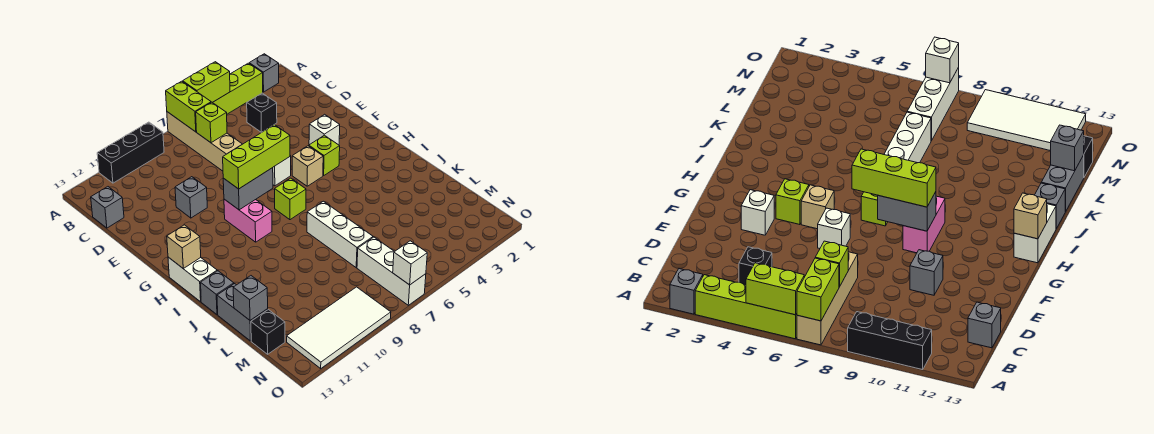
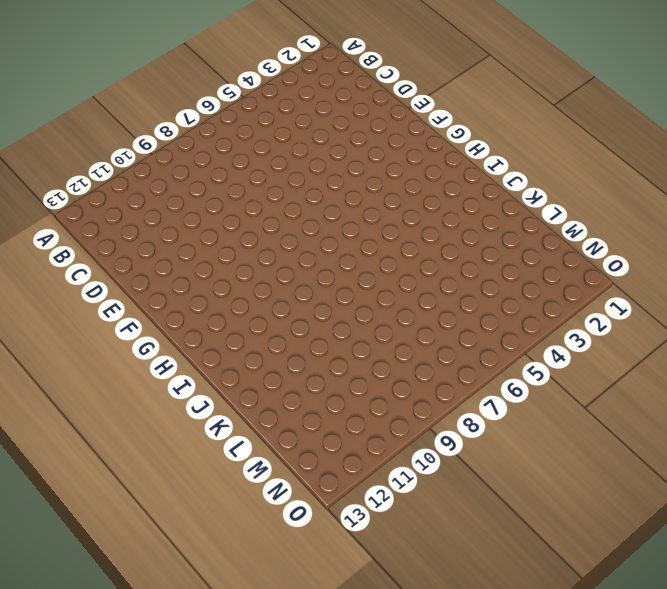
none -> grey 1x1 brick [249,54,279,92]
none -> lime 1x4 brick [213,63,263,114]
none -> tan 1x4 brick [167,112,242,171]

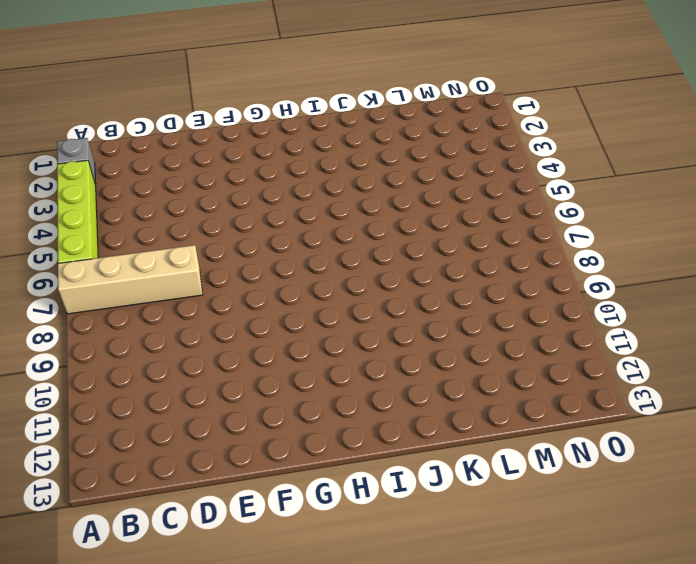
none -> black 1x3 brick [97,122,164,183]
none -> black 1x1 brick [247,93,277,132]
none -> grey 1x1 brick [91,187,124,228]

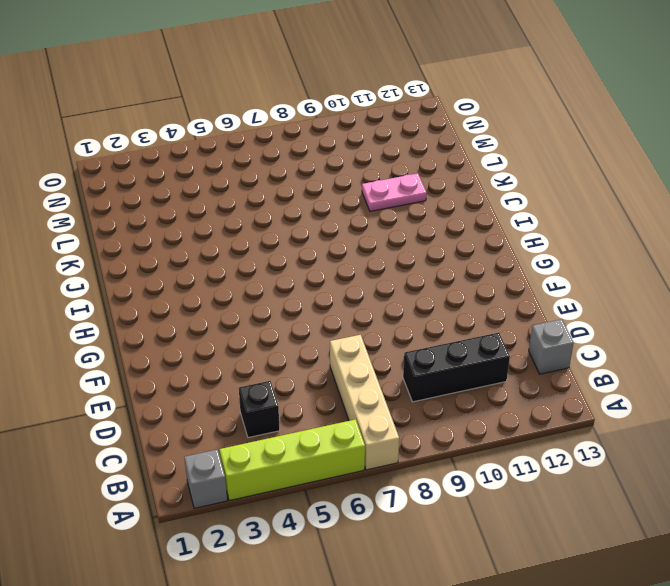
black 1x3 brick [403,333,510,402] -> black 1x3 brick moved to [97,122,164,183]
pink 1x2 plate [362,173,427,211] -> none
none -> grey 1x1 brick [175,177,207,218]
none -> white 1x1 brick [309,114,340,145]
none -> white 1x1 brick [273,156,291,186]

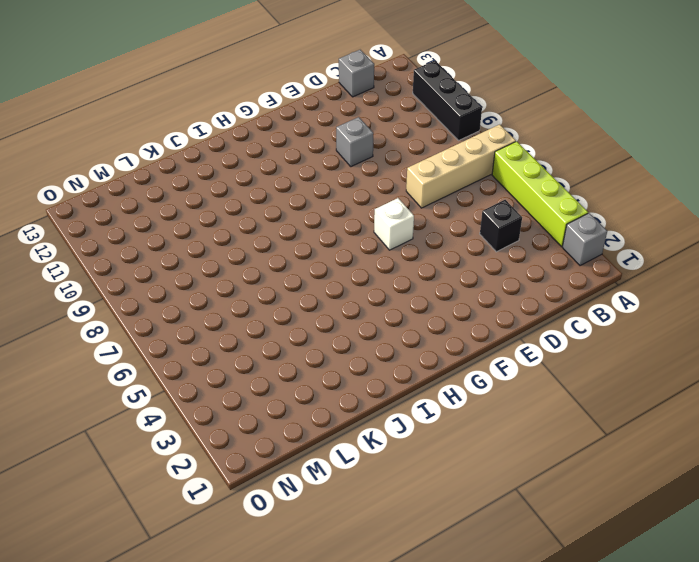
none -> white 1x1 brick [309,114,340,145]
none -> lime 1x1 brick [309,135,340,176]
none -> tan 1x1 brick [292,146,323,186]

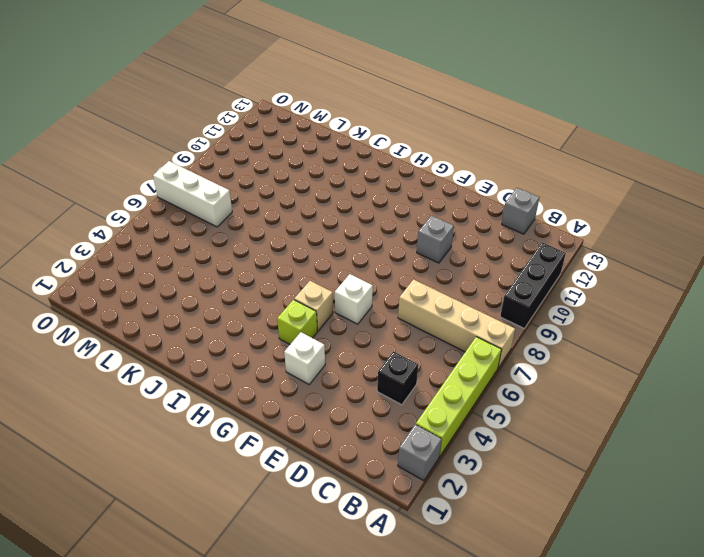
none -> pink 1x2 brick [224,199,272,242]
none -> lime 1x1 brick [275,178,306,220]
none -> white 1x2 brick [168,257,217,302]

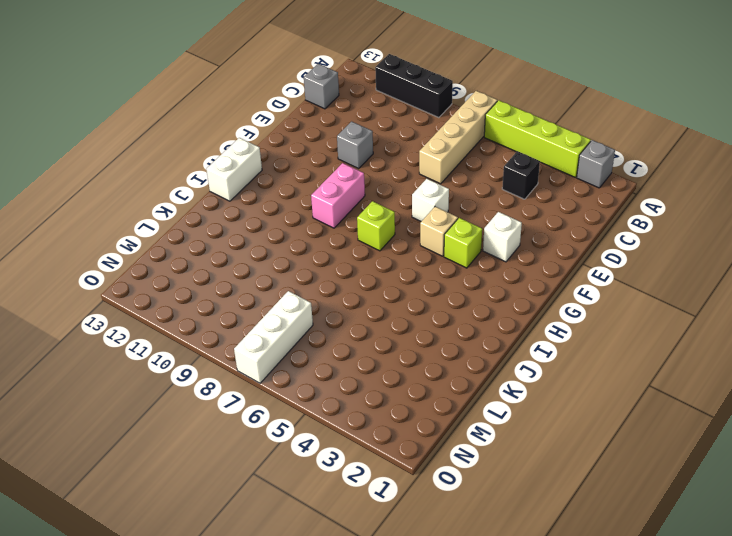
none -> white 1x3 brick [307,201,373,267]
none -> grey 1x1 brick [201,271,234,315]
none -> grey 1x2 brick [217,284,268,341]

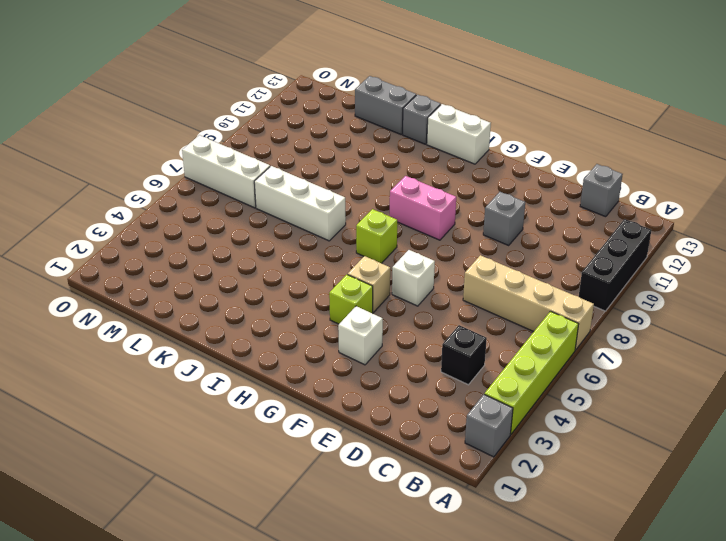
none -> black 1x1 brick [251,310,285,354]
none -> white 2x4 tile [287,287,391,368]
none -> lime 1x2 brick [183,62,230,102]

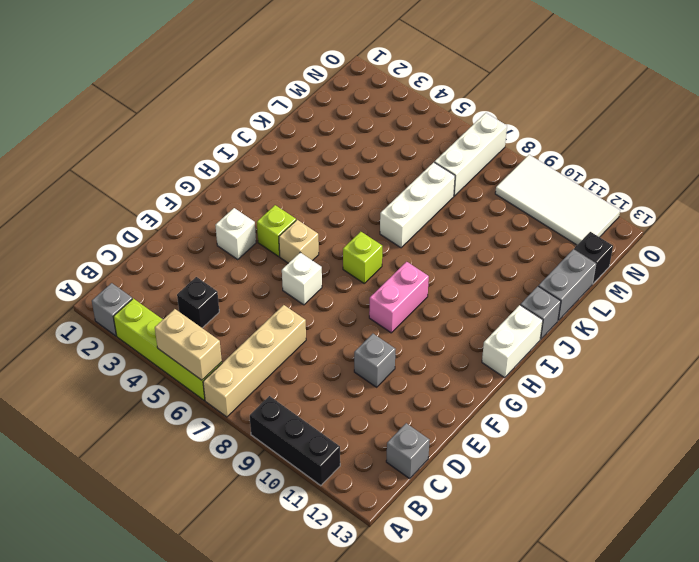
tan 1x2 brick [155,309,222,380] -> lime 1x2 brick [183,62,230,102]
none -> lime 1x2 brick [166,81,211,132]
none -> lime 1x1 brick [196,102,227,143]
none -> grey 1x2 brick [223,168,273,210]

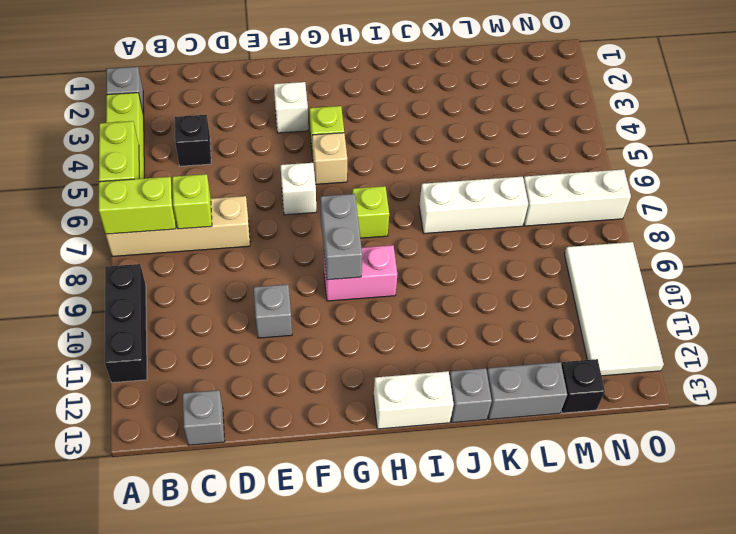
none -> tan 1x1 brick [167,225,201,269]
none -> grey 1x1 brick [233,276,268,320]
none -> white 1x1 brick [393,241,427,285]

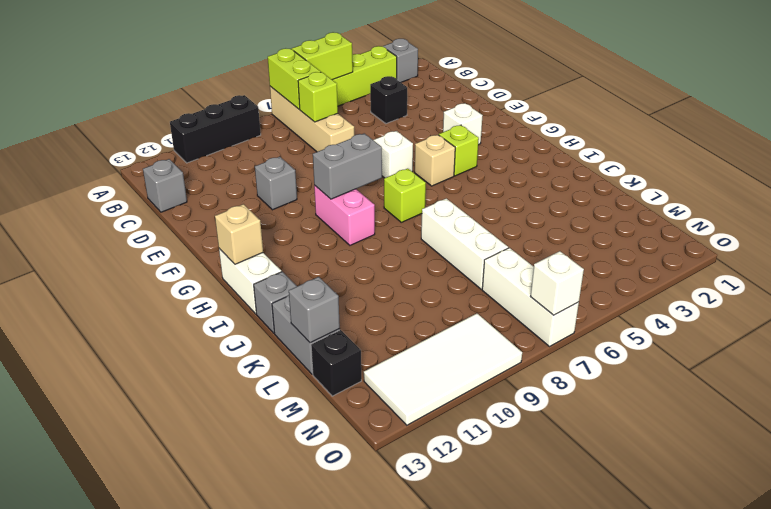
none -> lime 1x3 brick [223,125,290,189]

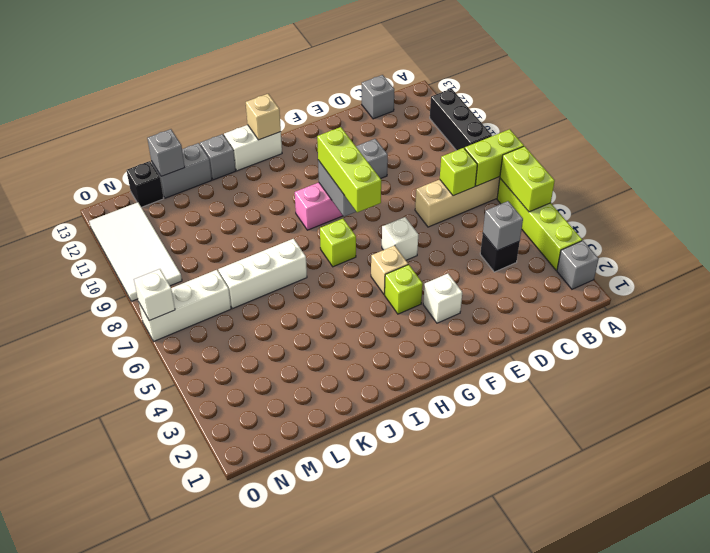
grey 1x1 brick [483,201,523,251] -> none

